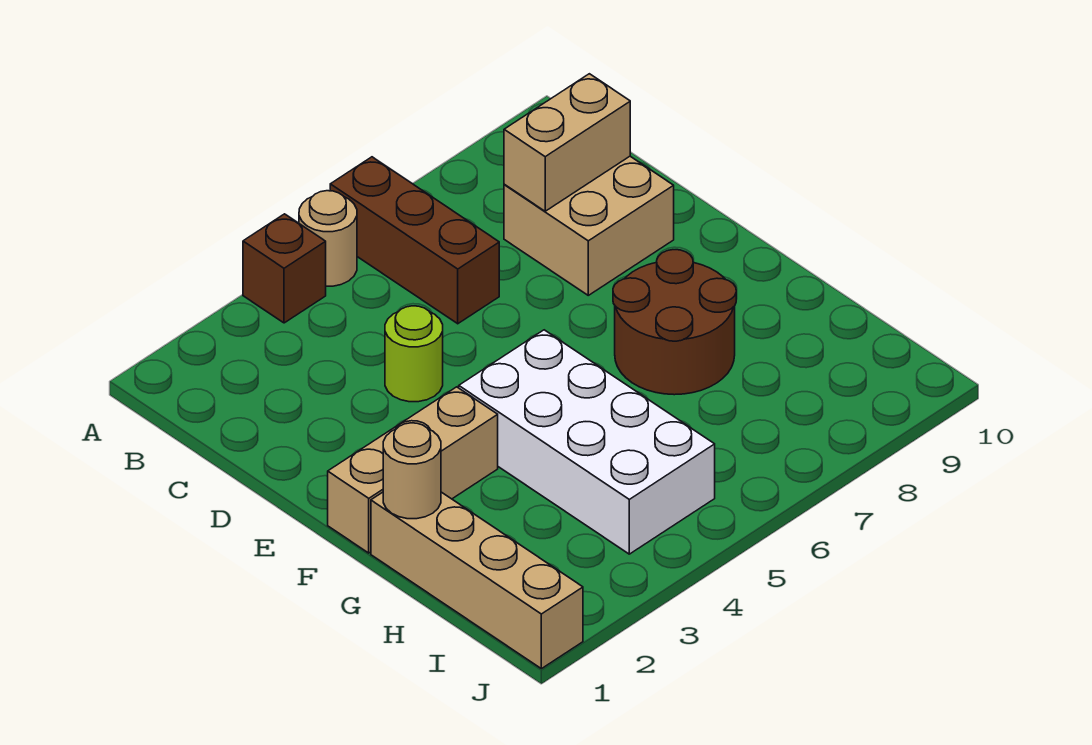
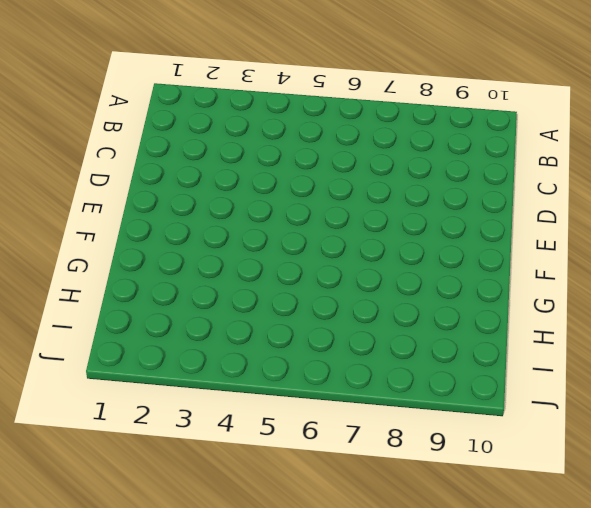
none -> brown 1x1 brick [243,214,326,323]
none -> tan 1x1 round brick [299,191,357,286]

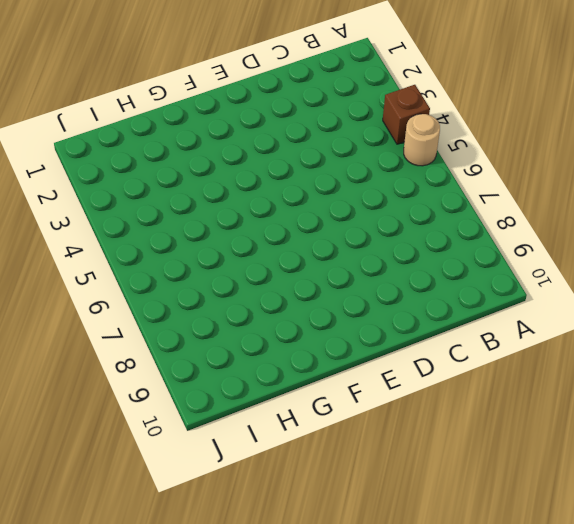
none -> brown 1x3 brick [330,157,499,324]
none -> tan 2x2 brick [504,156,674,295]

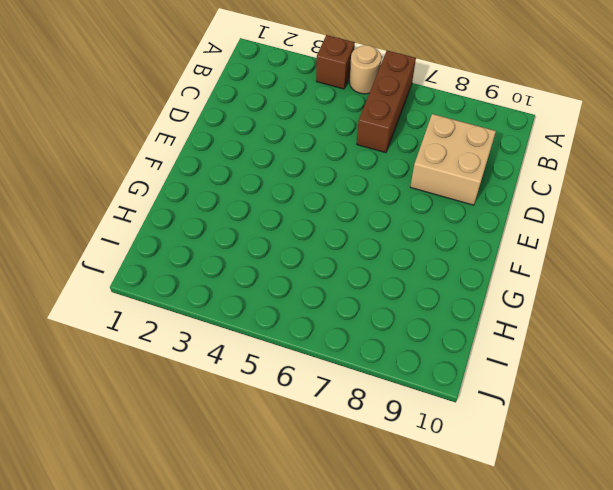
none -> lime 1x1 round brick [385,306,443,402]
none -> tan 1x3 brick [328,387,498,553]

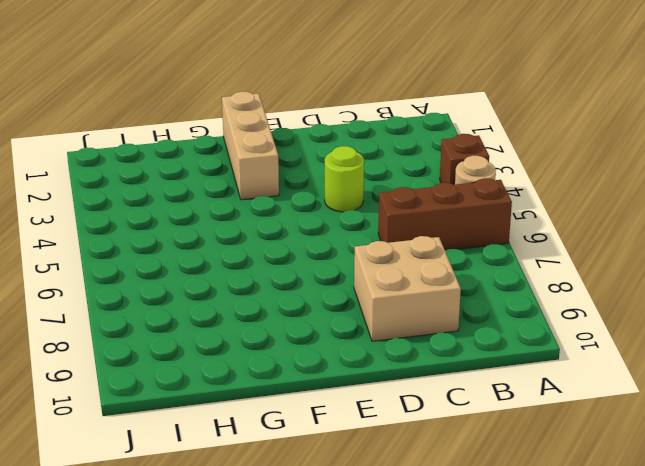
none -> white 2x4 brick [459,330,715,554]
none -> brown 2x2 round brick [613,250,736,395]

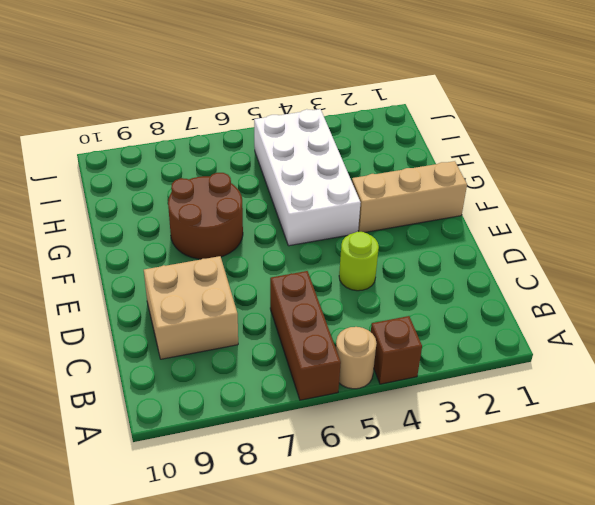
none -> tan 1x4 brick [371,492,583,669]
none -> tan 1x2 brick [504,74,630,211]

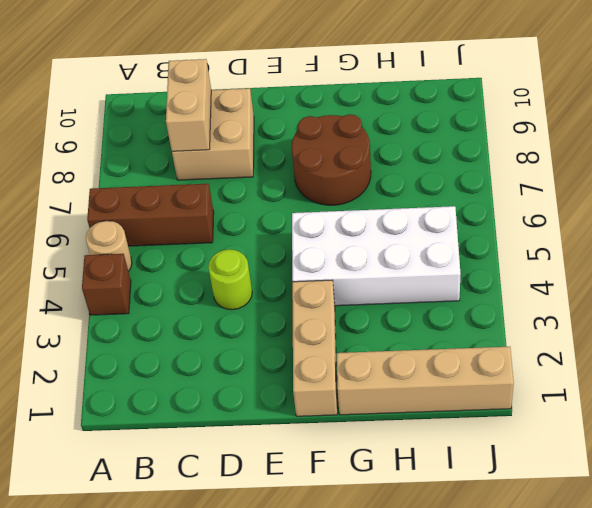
none -> tan 1x1 round brick [383,423,441,519]

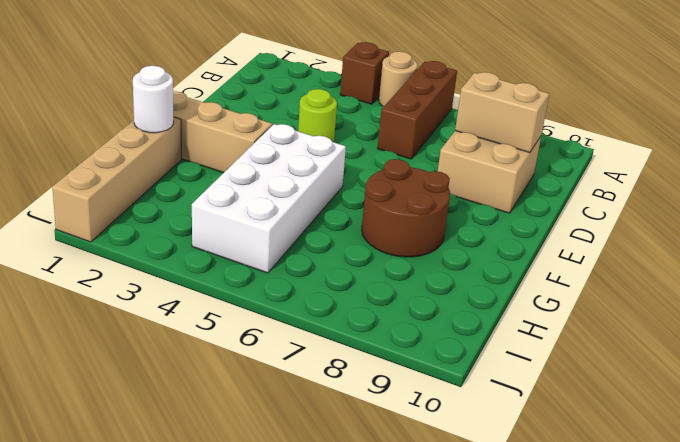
white 1x1 round brick [133,66,174,133] -> tan 1x1 round brick [383,423,441,519]

